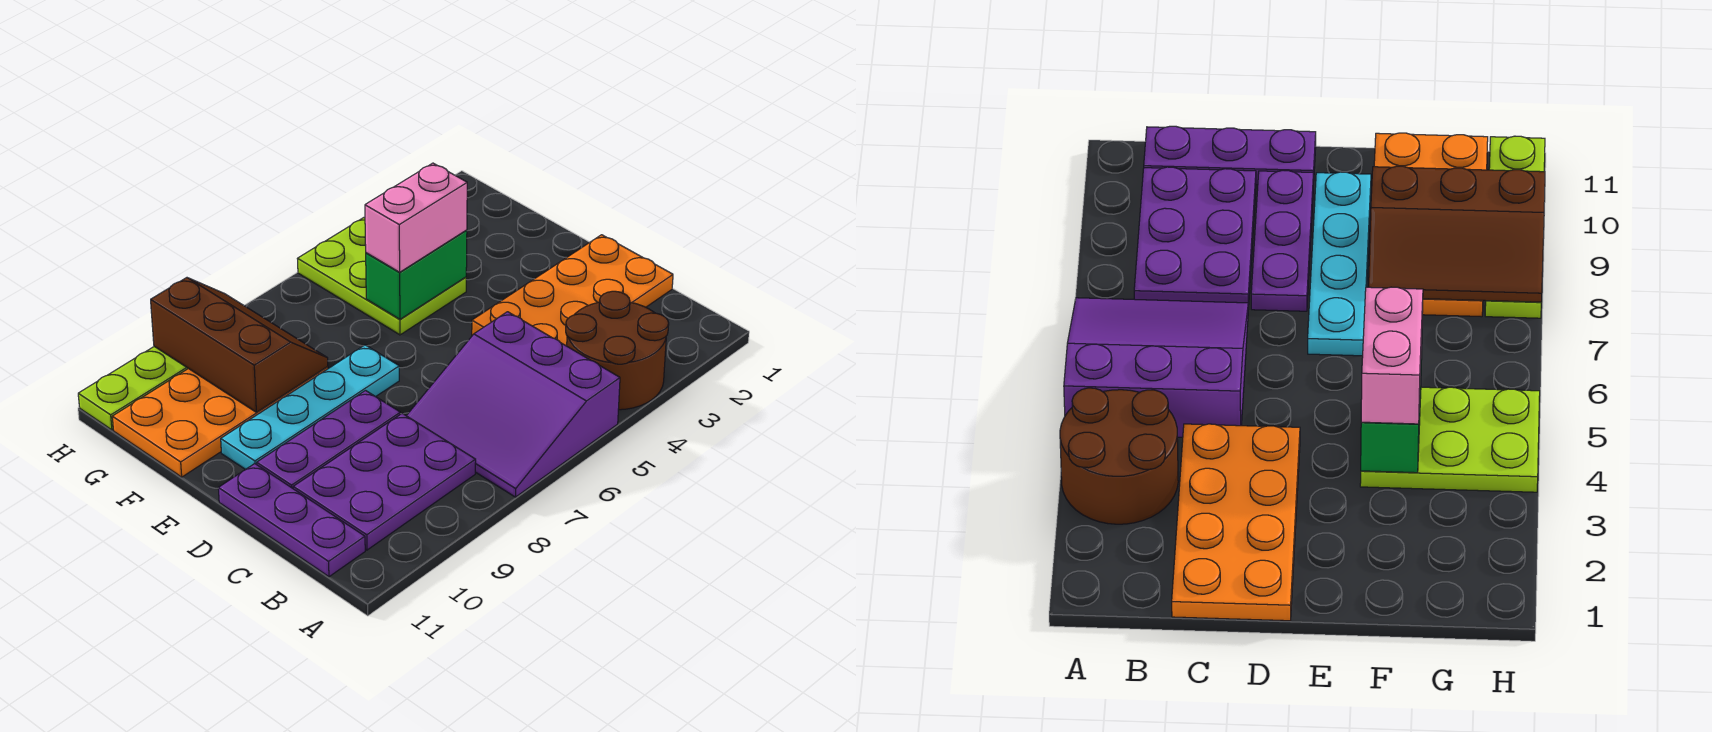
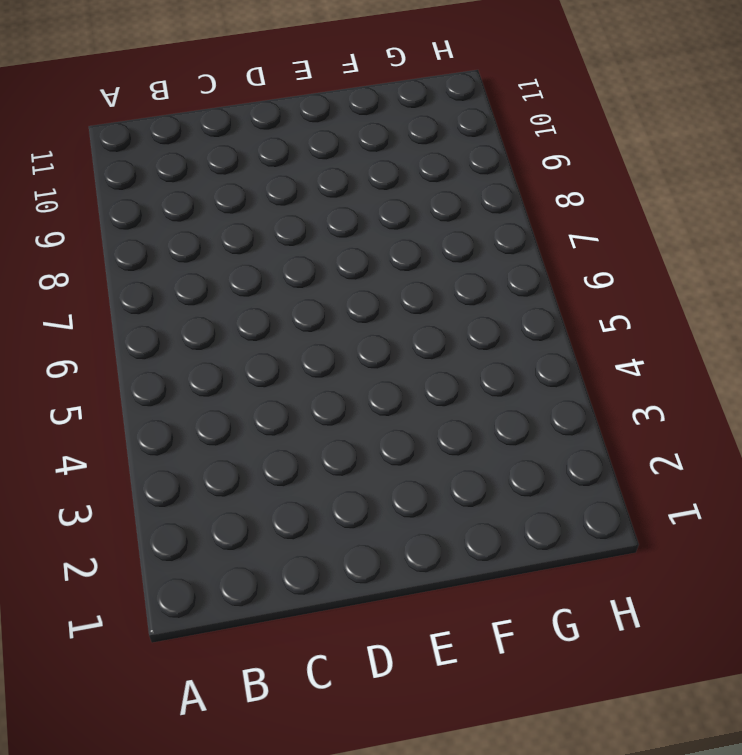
none -> brown 2x2 round brick [566,291,669,410]
none -> purple 3x3 slope [407,312,620,497]
none -> purple 2x3 plate [293,413,476,550]

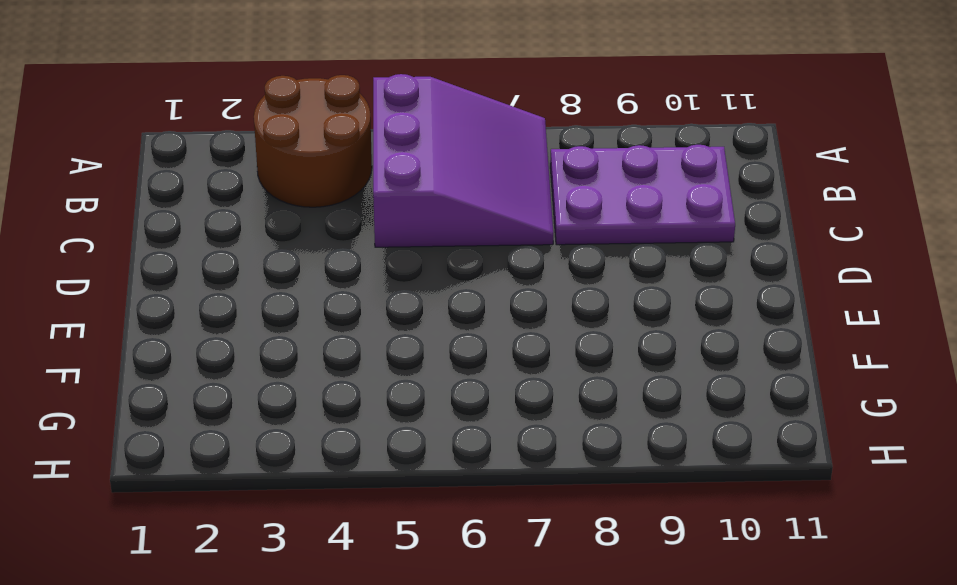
none -> purple 1x3 plate [218,464,365,577]
none -> orange 2x4 plate [472,235,673,346]
none -> purple 1x3 plate [257,391,400,488]

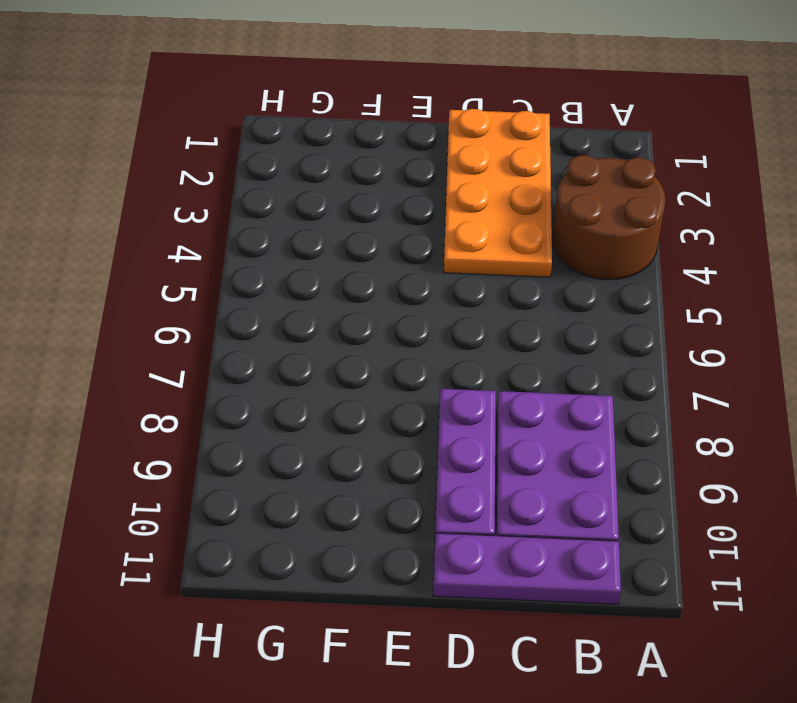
none -> purple 3x3 slope [407,312,620,497]
none -> cyan 1x4 plate [221,345,399,470]
none -> lime 2x3 plate [297,218,466,335]

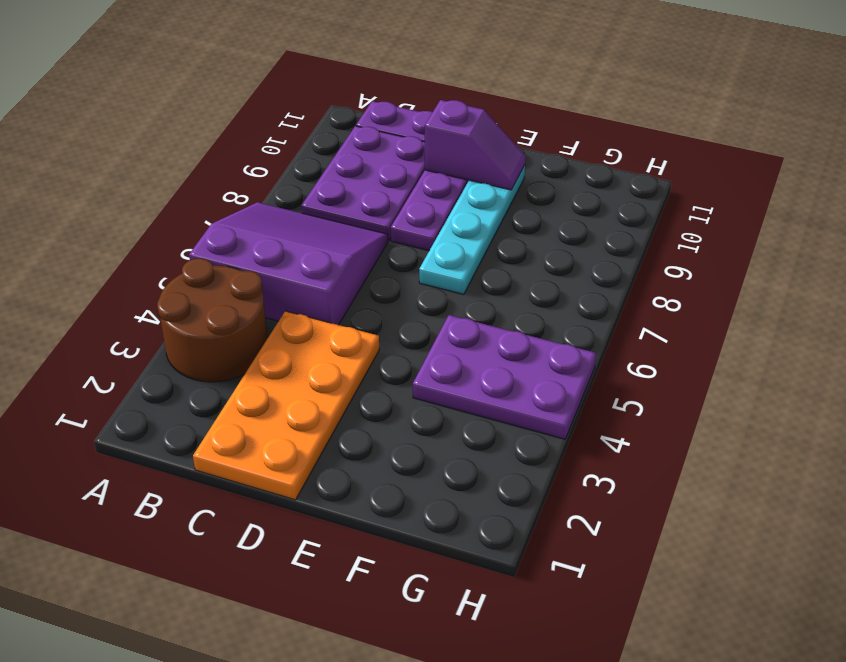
purple 1x2 slope [425,100,526,190] -> none
purple 2x3 plate [413,315,596,439] -> lime 2x3 plate [297,218,466,335]
none -> orange 2x4 plate [112,367,328,477]
none -> lime 1x4 plate [78,347,188,430]
none -> green 1x2 brick [366,230,467,319]

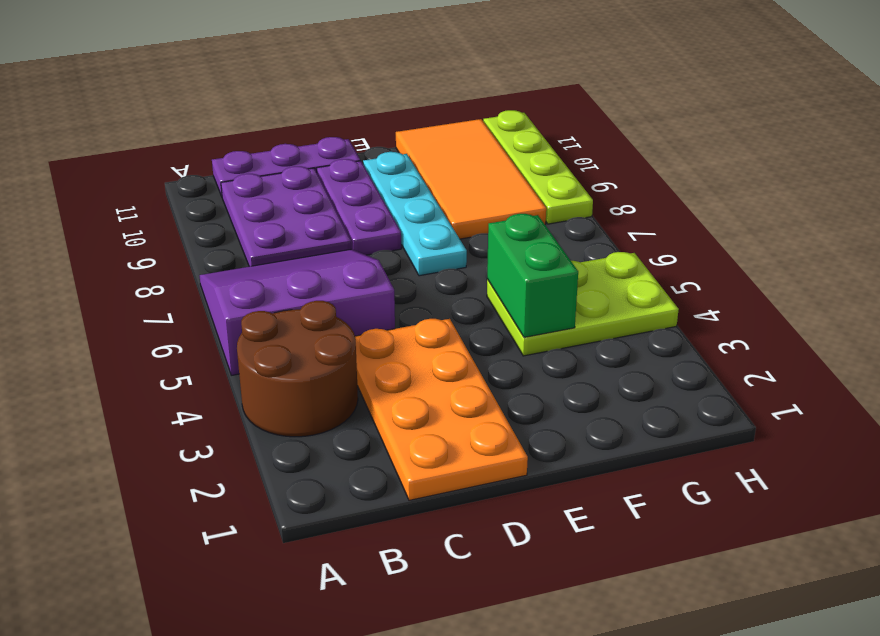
orange 2x4 tile [396,119,546,239] -> orange 2x4 plate [112,367,328,477]
none -> brown 2x3 slope [151,278,328,412]
none -> pink 1x2 brick [365,163,467,272]

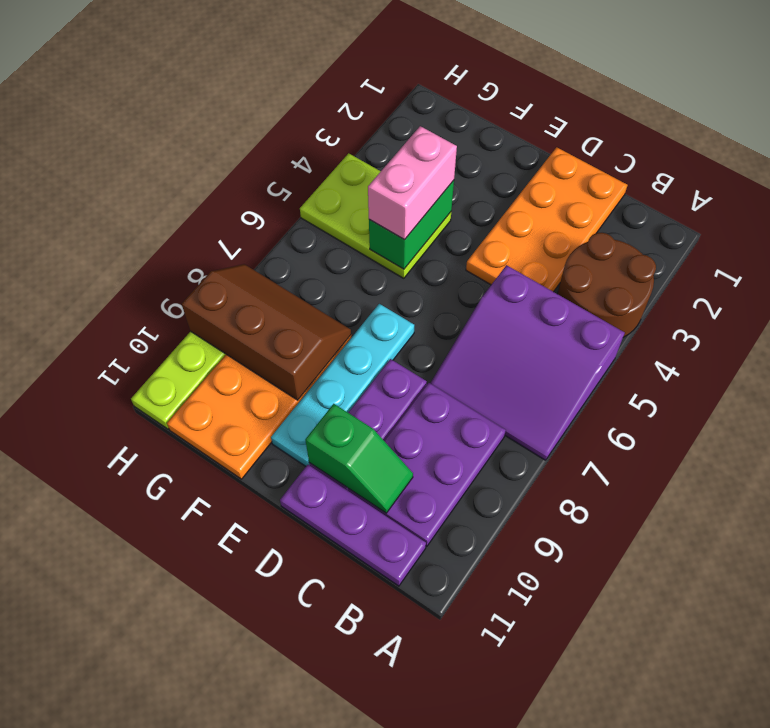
green 1x2 slope [305,404,413,513] -> none

